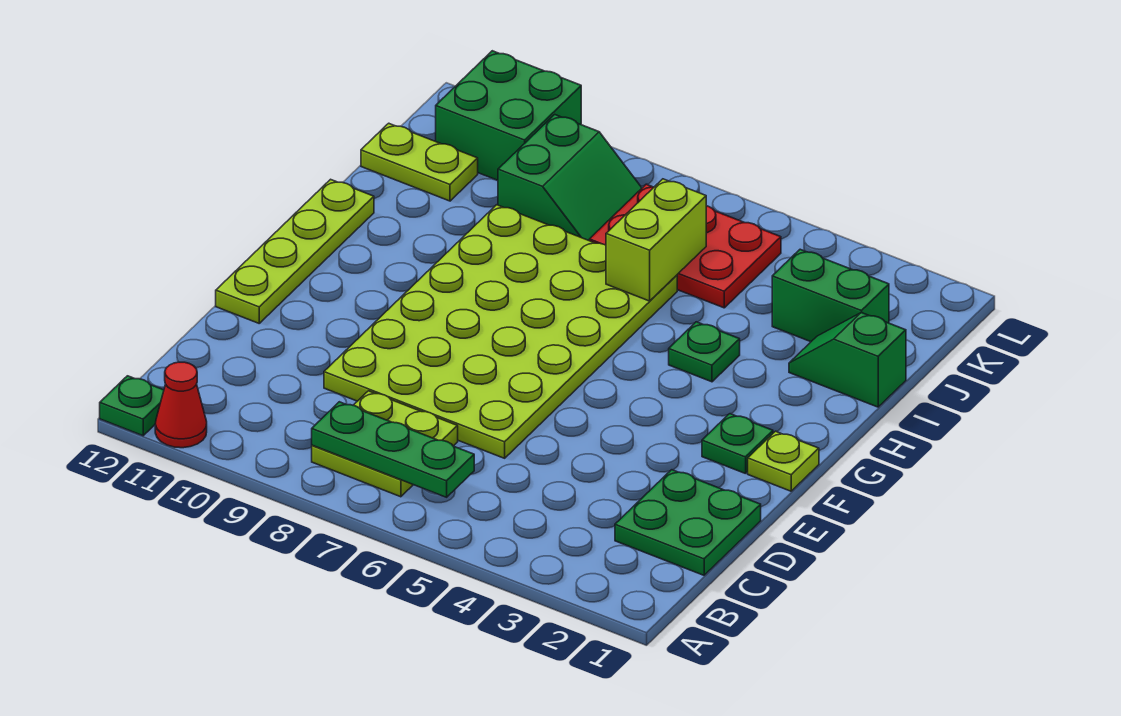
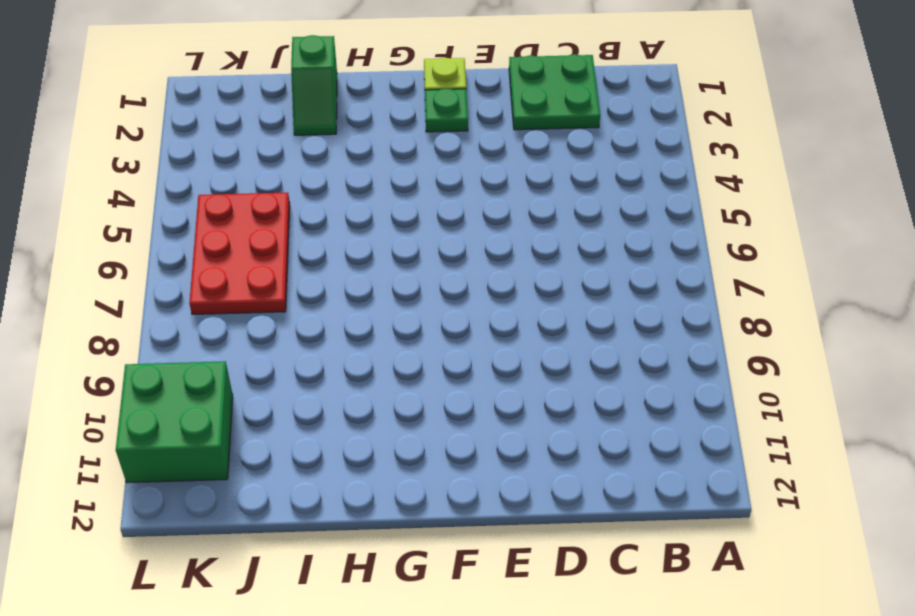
none -> red 1x1 cone [155,362,207,448]
none -> green 1x1 plate [100,376,164,436]
none -> lime 2x2 plate [312,391,458,497]

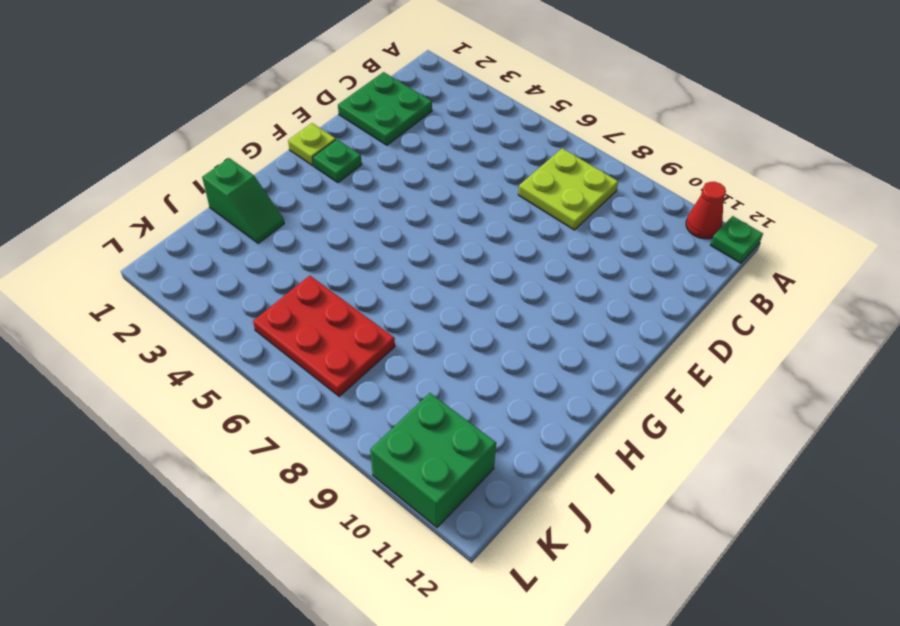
none -> lime 4x6 plate [324,205,677,458]
none -> lime 1x4 plate [216,179,374,323]
none -> green 1x1 plate [669,322,740,382]

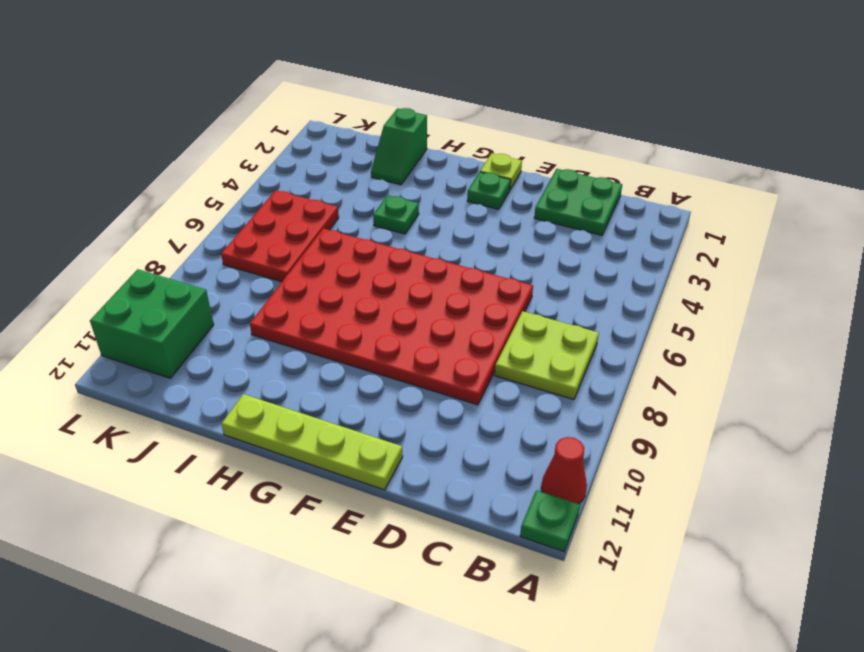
red 4x6 plate [250,228,533,405] -> lime 4x6 plate [324,205,677,458]
none -> green 1x2 brick [772,249,889,342]
none -> green 2x2 slope [498,115,642,240]
none -> lime 1x2 plate [361,123,478,201]

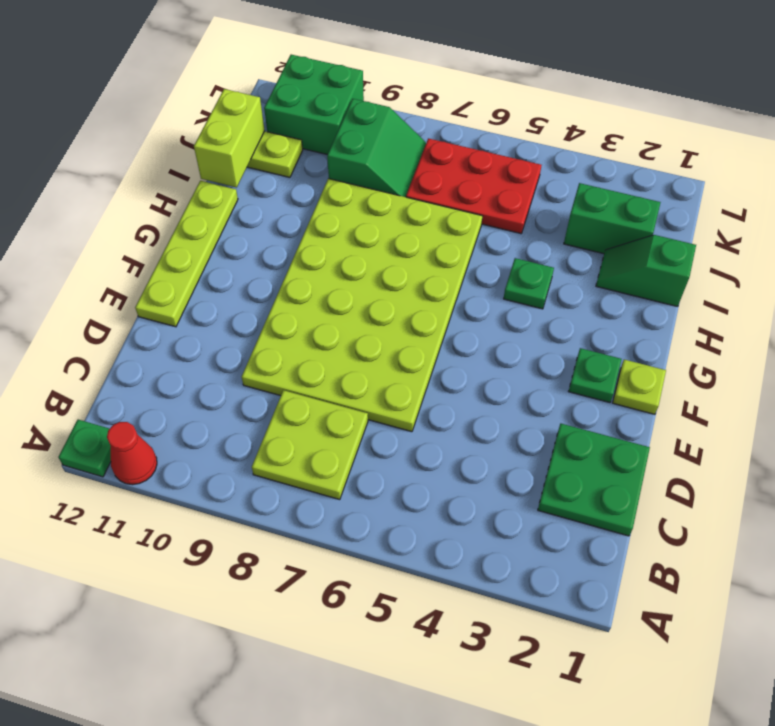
lime 1x2 brick [194,89,265,187] -> lime 1x2 brick moved to [606,179,706,301]
none -> green 1x3 plate [312,402,474,497]

